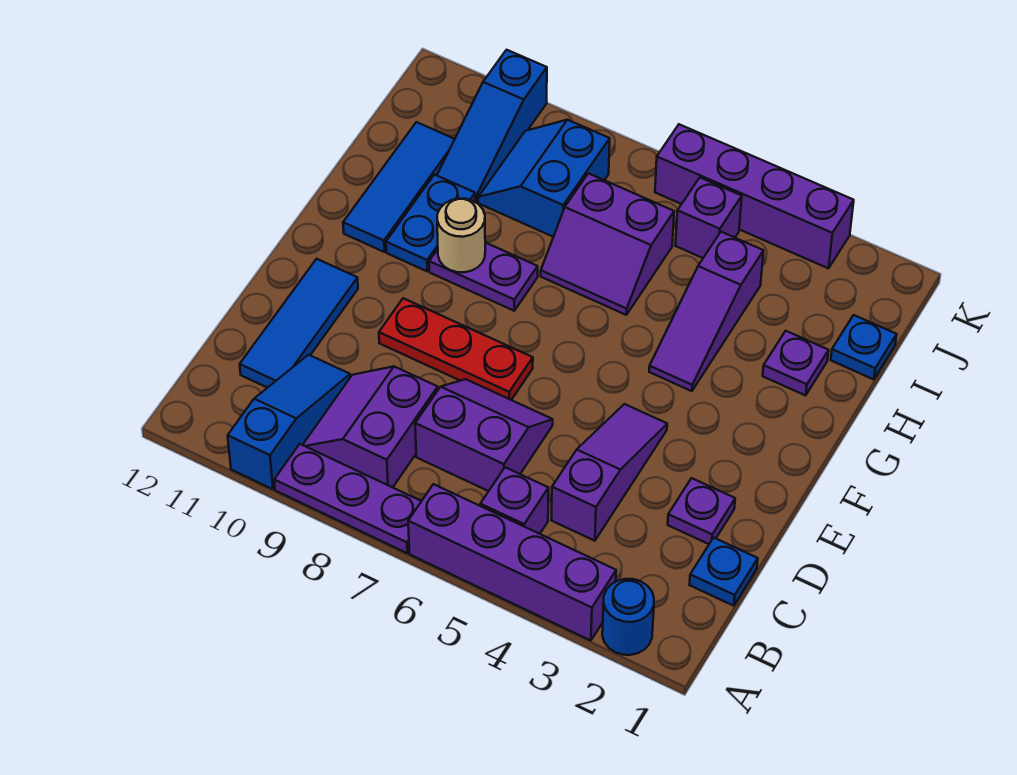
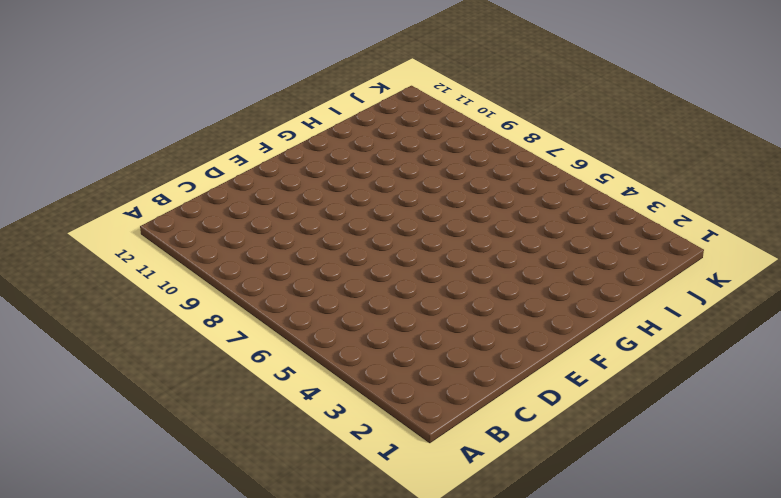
none -> blue 1x1 round brick [602,579,654,655]
none -> purple 1x4 brick [408,484,616,641]
none -> purple 1x3 plate [274,444,421,553]

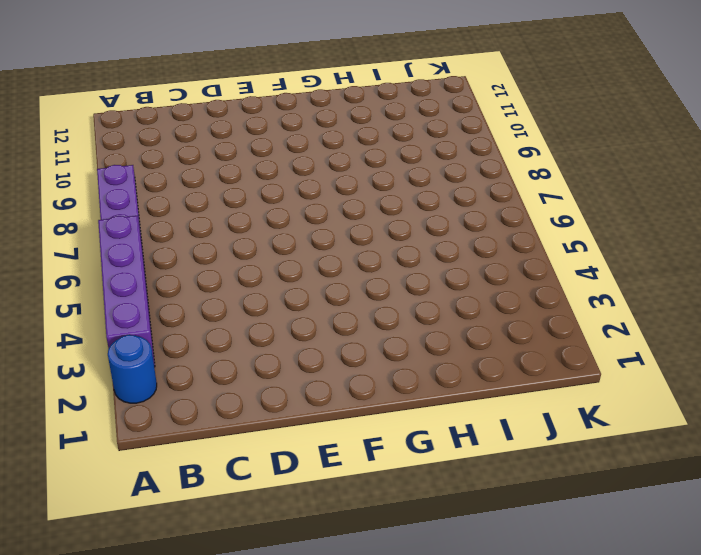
none -> blue 1x3 slope [228,355,350,489]
none -> purple 1x1 brick [480,467,549,534]
none -> purple 2x2 slope [303,366,438,487]

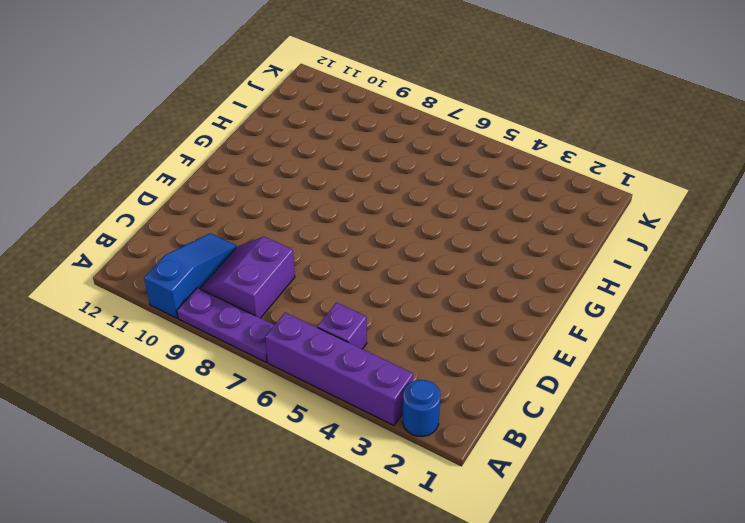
none -> blue 1x1 plate [690,538,758,606]
none -> purple 1x3 slope [551,404,667,541]
none -> purple 2x2 slope [415,379,553,491]

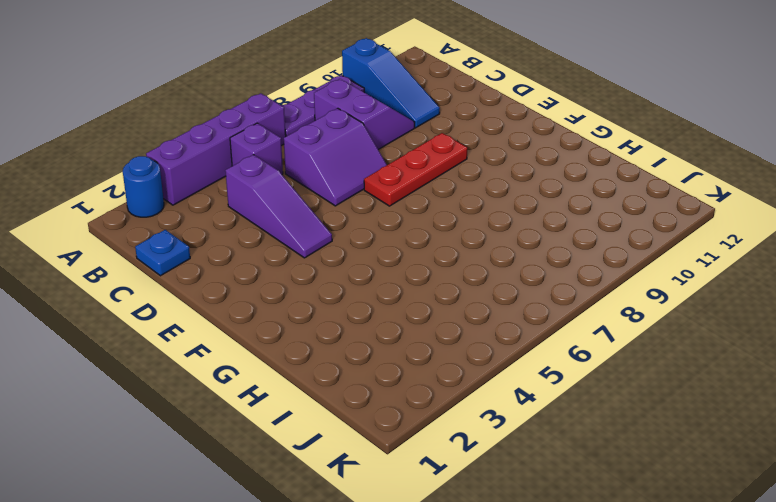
none -> blue 1x3 tile [240,259,358,388]
none -> purple 1x1 plate [668,478,735,544]
none -> purple 1x3 slope [649,232,763,391]

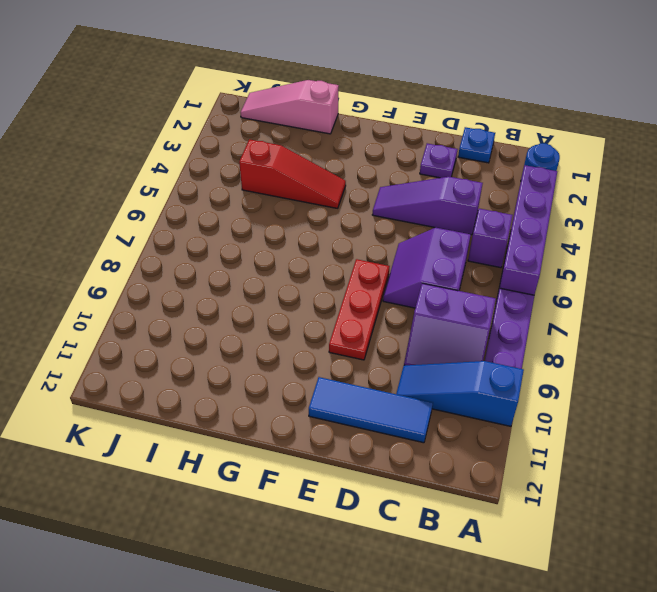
red 1x3 slope [239,139,346,208] -> purple 1x3 slope [649,232,763,391]
pink 1x3 slope [240,80,339,134] -> blue 1x1 plate [831,315,897,379]
none -> purple 1x2 plate [429,243,538,311]
none -> blue 1x2 plate [386,175,475,271]
none -> blue 1x3 tile [343,122,455,252]

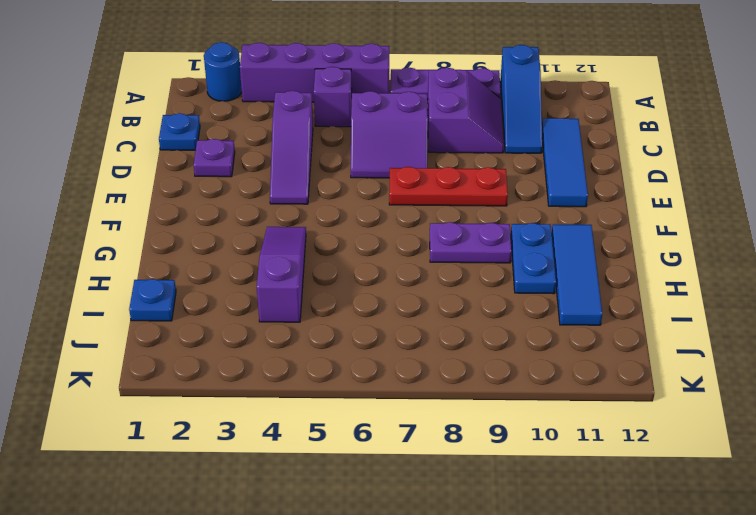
none -> purple 1x1 plate [763,331,829,395]
none -> purple 2x2 slope [541,173,674,315]
none -> blue 2x2 slope [478,120,610,237]

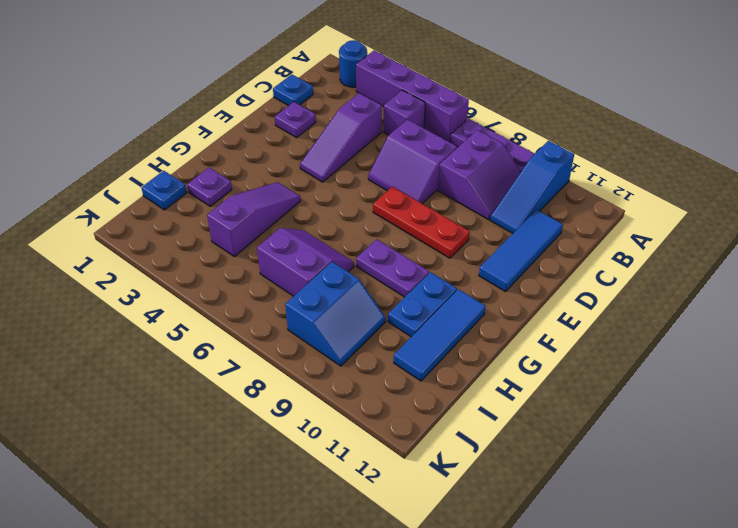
none -> blue 1x3 slope [437,50,547,202]
none -> purple 1x1 brick [675,178,742,258]
none -> purple 1x4 brick [655,124,854,268]

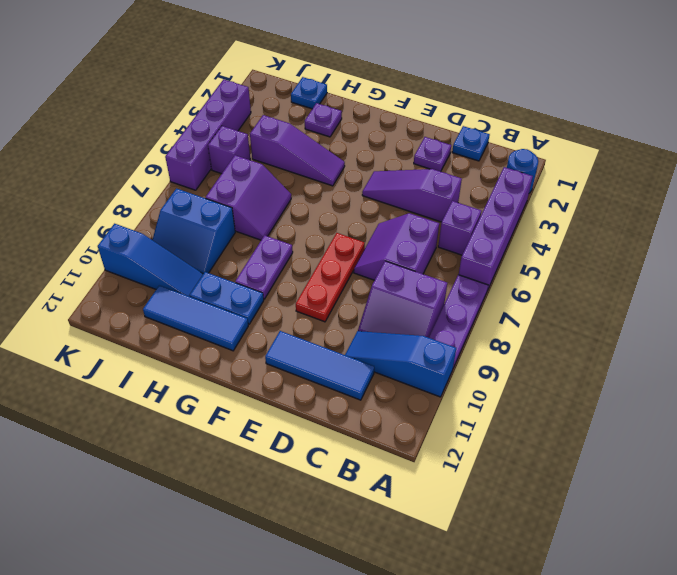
none -> tan 1x1 round brick [437,199,486,272]

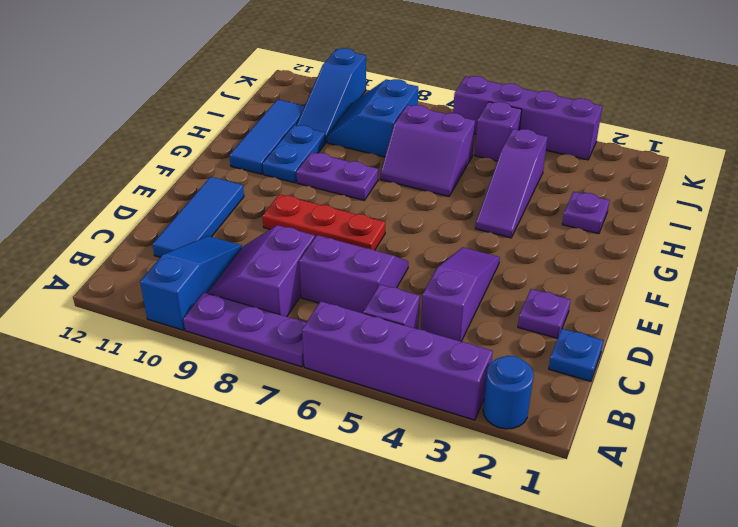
none -> blue 1x1 plate [831,315,897,379]
none -> tan 1x1 round brick [437,199,486,272]

